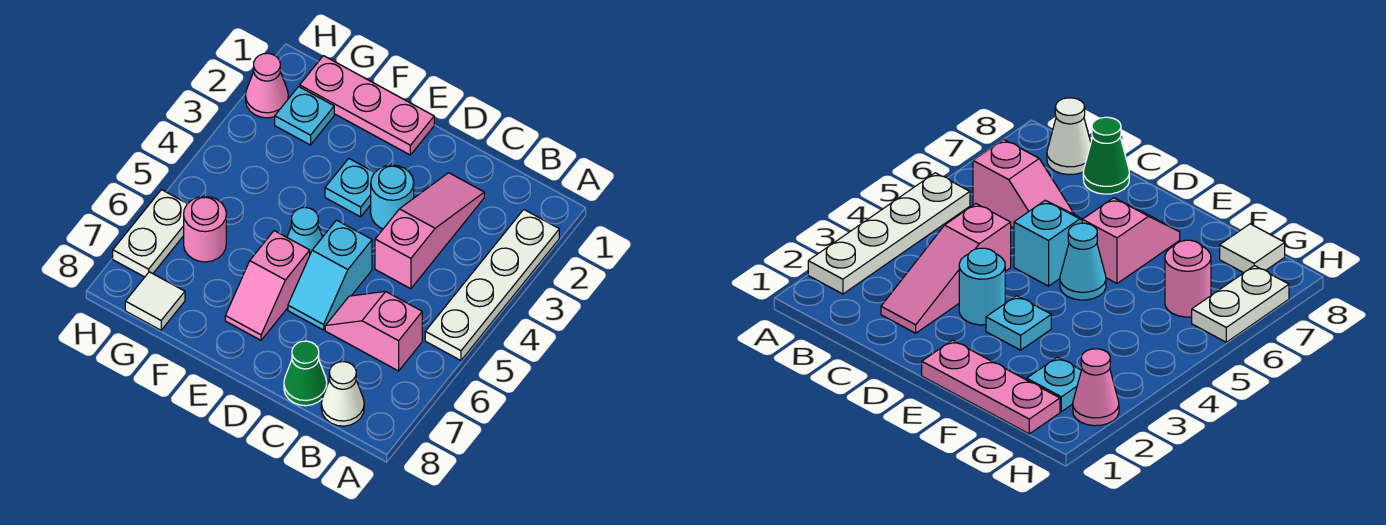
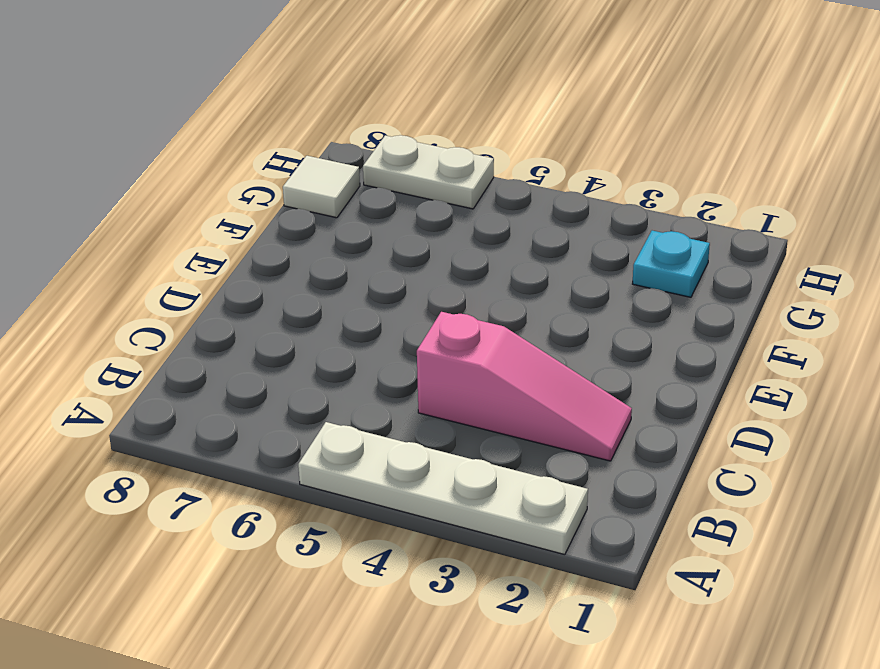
none -> pink 1x2 slope [325,291,422,371]
none -> white 1x1 cone [321,362,364,426]
none -> green 1x1 cone [284,341,327,406]

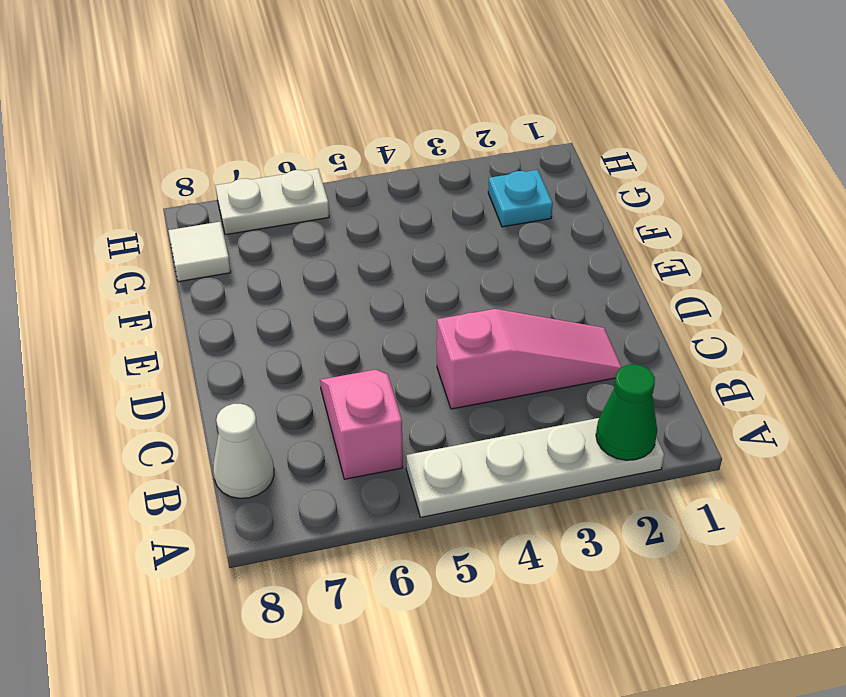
green 1x1 cone [596,364,657,460] -> green 1x1 cone moved to [284,341,327,406]
none -> cyan 1x1 round brick [371,165,414,229]
none -> cyan 1x2 slope [288,220,372,330]
none -> pink 1x3 plate [300,56,434,155]

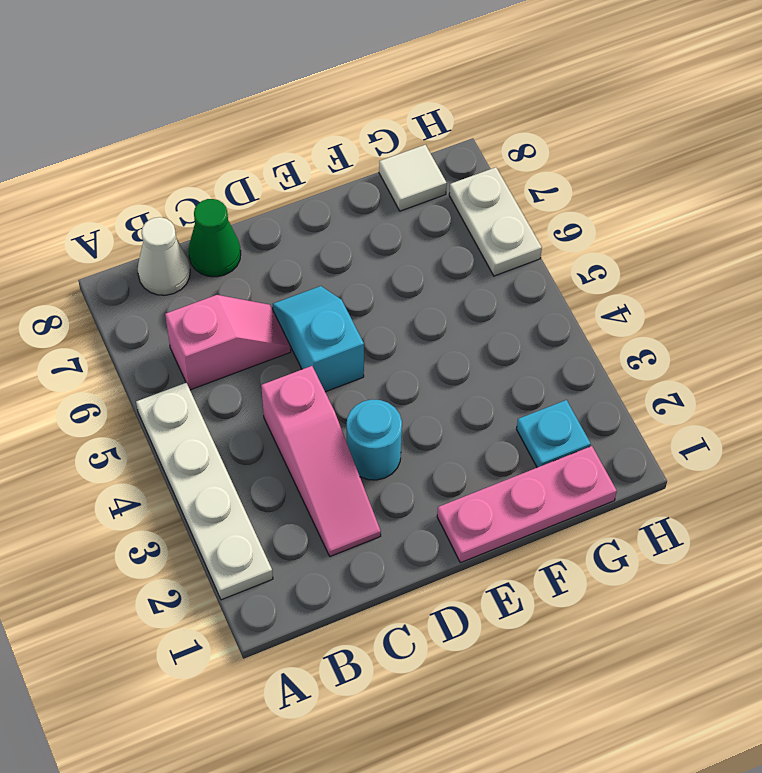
none -> cyan 1x1 plate [325,159,375,217]
none -> cyan 1x1 cone [287,208,322,254]
none -> pink 1x2 slope [225,231,310,340]

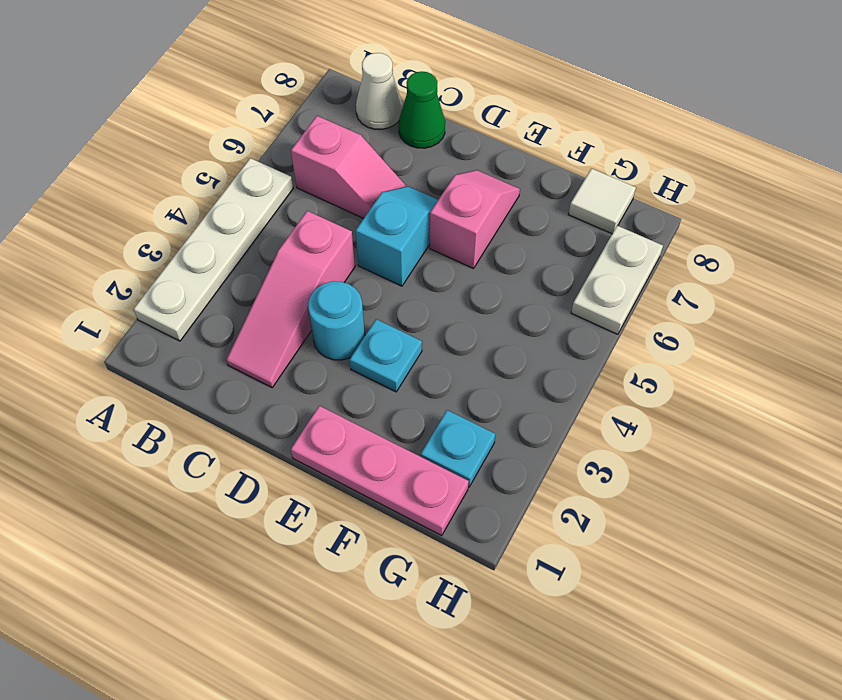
none -> cyan 1x1 cone [287,208,322,254]
none -> pink 1x1 round brick [184,196,226,262]
none -> pink 1x1 cone [246,53,288,118]

